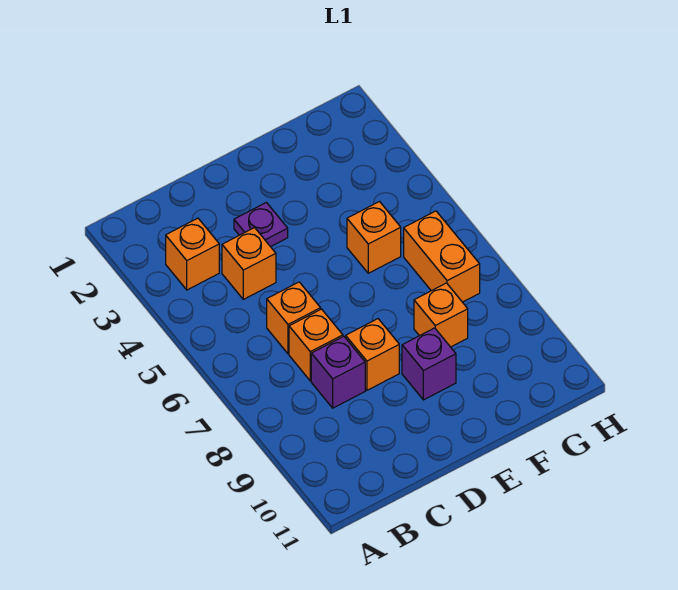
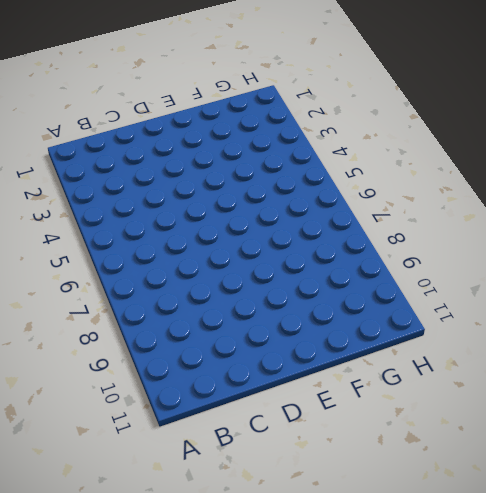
none -> orange 1x1 brick [166,218,219,290]
none -> orange 1x1 brick [222,228,276,299]

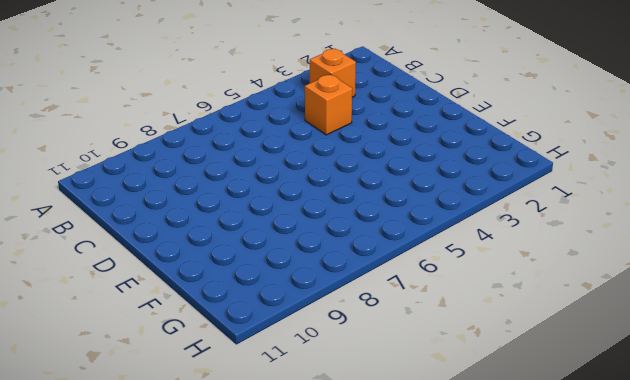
none -> orange 1x1 brick [267,282,321,354]
none -> orange 1x1 brick [289,309,343,381]

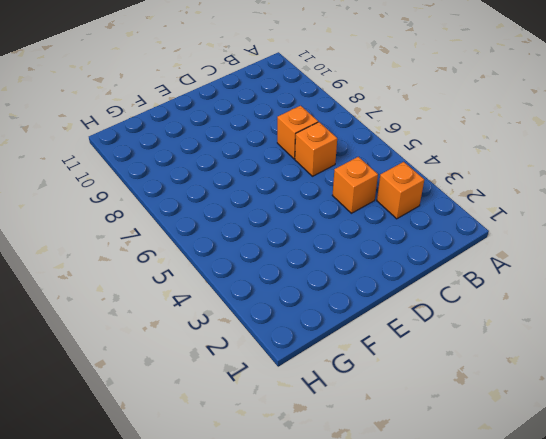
none -> purple 1x1 brick [311,336,365,408]
none -> purple 1x1 plate [234,202,288,247]

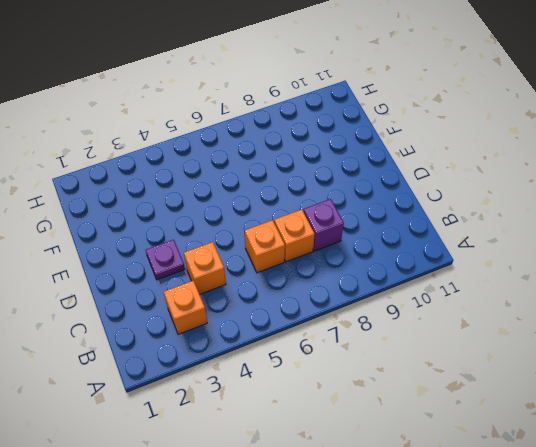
none -> orange 1x1 brick [346,319,399,390]
none -> purple 1x1 brick [402,328,456,400]

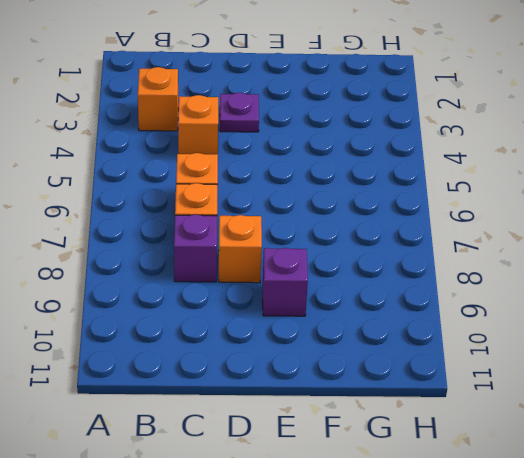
none -> orange 1x1 brick [347,202,401,273]
none -> orange 1x1 brick [414,283,468,347]

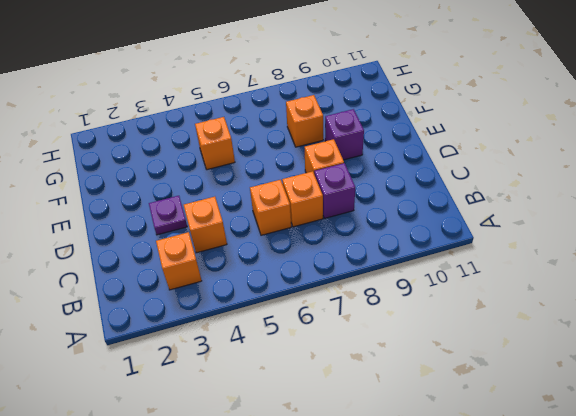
none -> orange 1x2 brick [404,211,480,302]

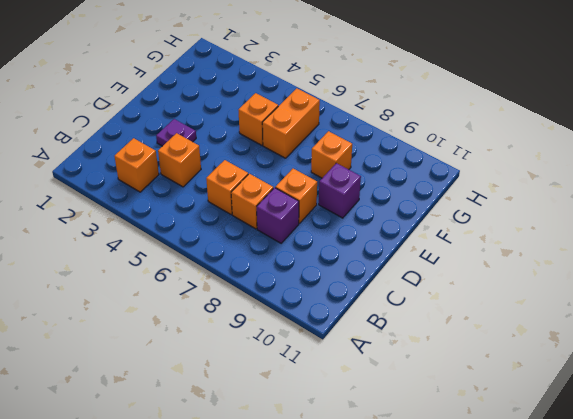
orange 1x2 brick [262,88,320,158] -> orange 1x2 brick turned to [404,211,480,302]

